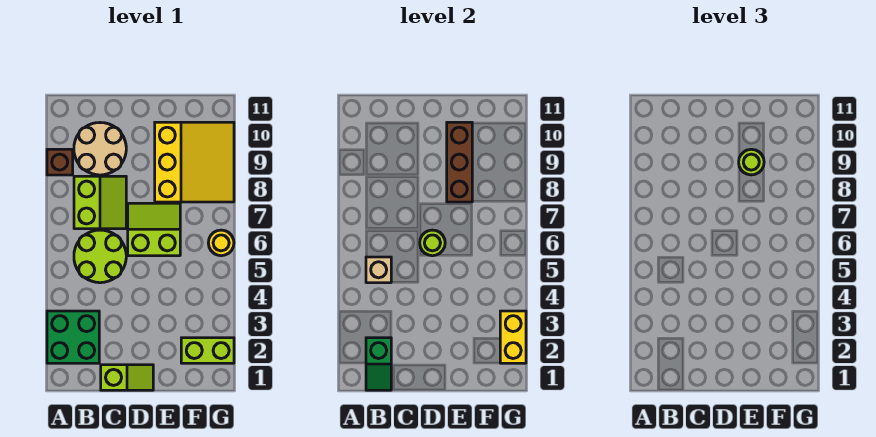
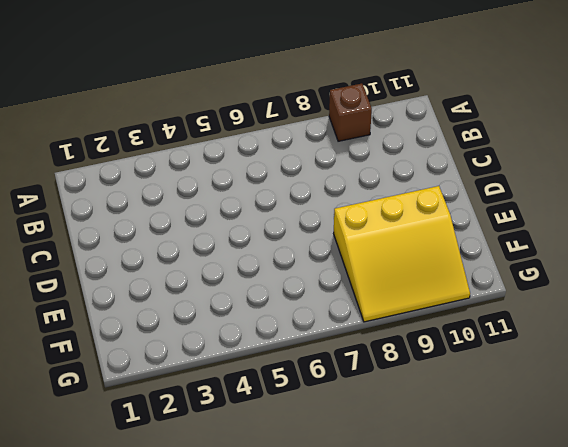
none -> green 2x2 brick [47,311,99,363]
none -> lime 2x2 round brick [74,230,126,283]
none -> lime 2x2 slope [74,176,126,229]

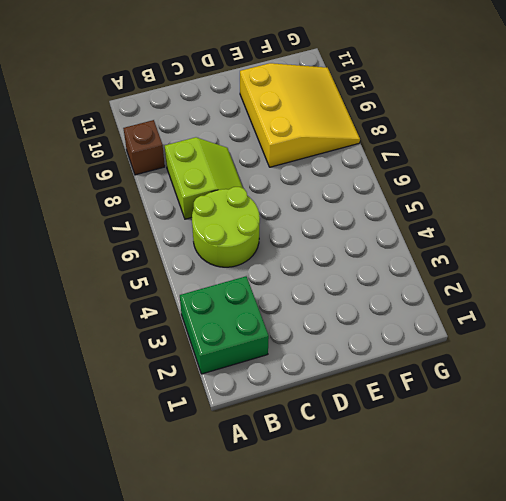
none -> tan 2x2 round brick [74,123,126,175]
none -> lime 1x2 slope [101,365,153,390]
none -> lime 2x2 slope [128,203,180,256]

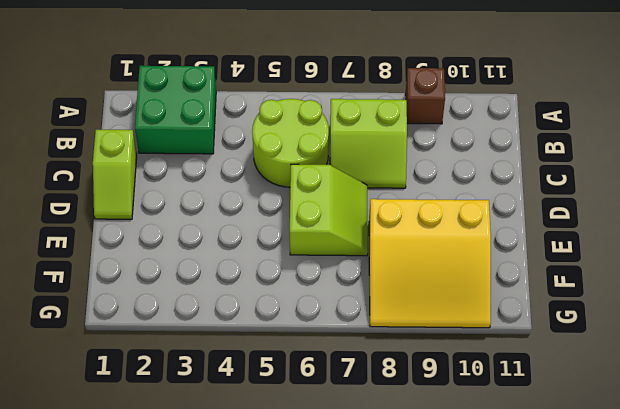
none -> tan 2x2 round brick [74,123,126,175]
none -> lime 1x2 brick [181,338,234,363]
none -> yellow 1x1 round brick [208,230,234,256]

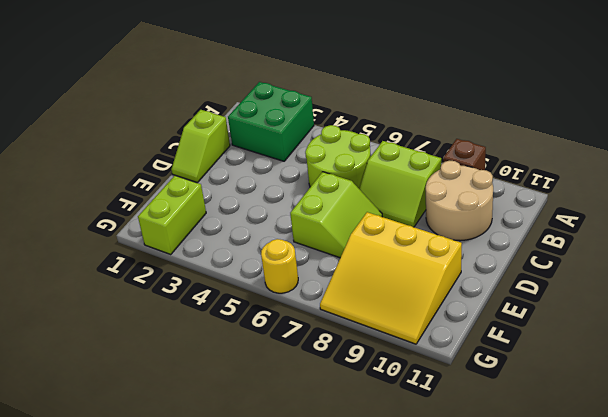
none -> green 1x2 slope [366,338,391,390]
none -> tan 1x1 brick [366,257,391,283]
none -> lime 1x1 round brick [420,230,445,256]

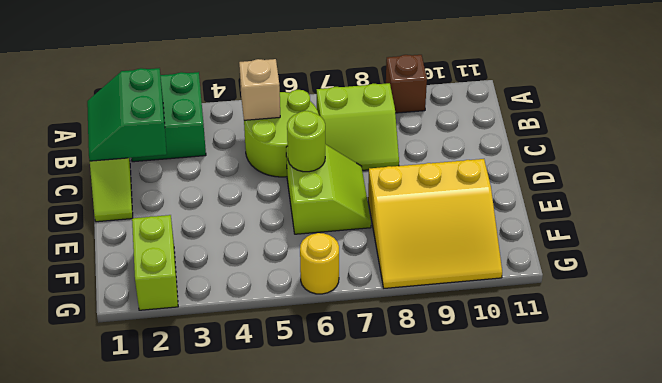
green 2x2 slope [87,68,167,161] -> green 1x2 slope [366,338,391,390]
none -> tan 2x2 round brick [74,123,126,175]
none -> brown 1x3 brick [447,122,472,202]
none -> yellow 1x2 brick [500,311,526,363]

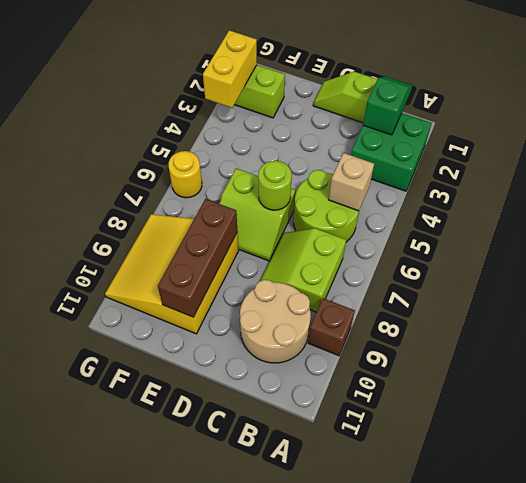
none -> lime 1x1 round brick [739,149,764,175]

